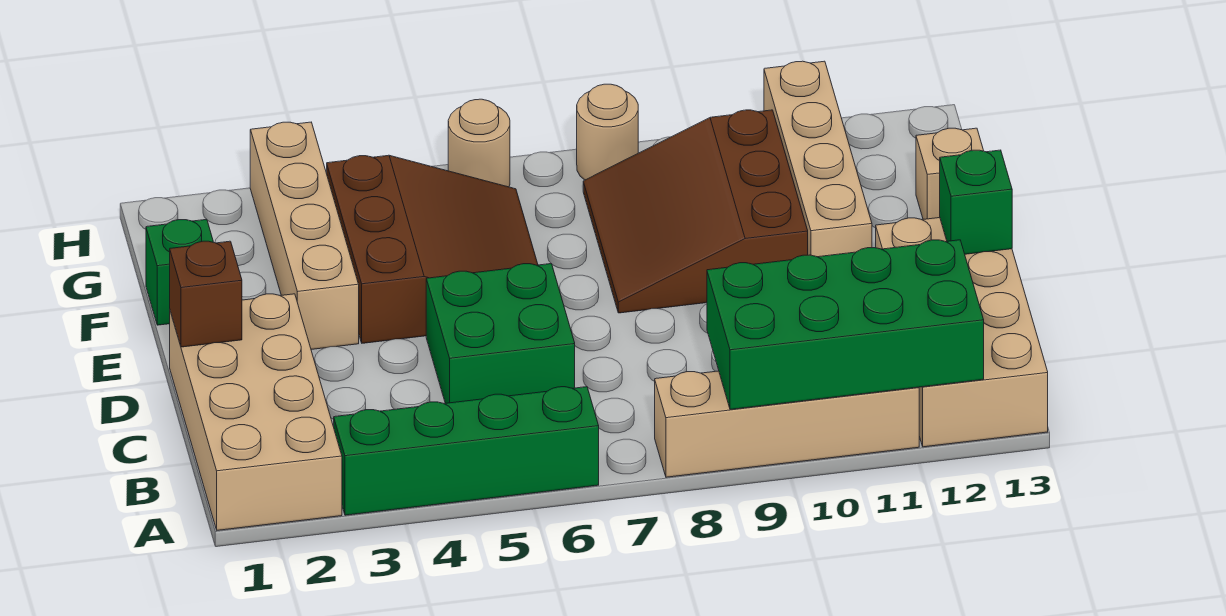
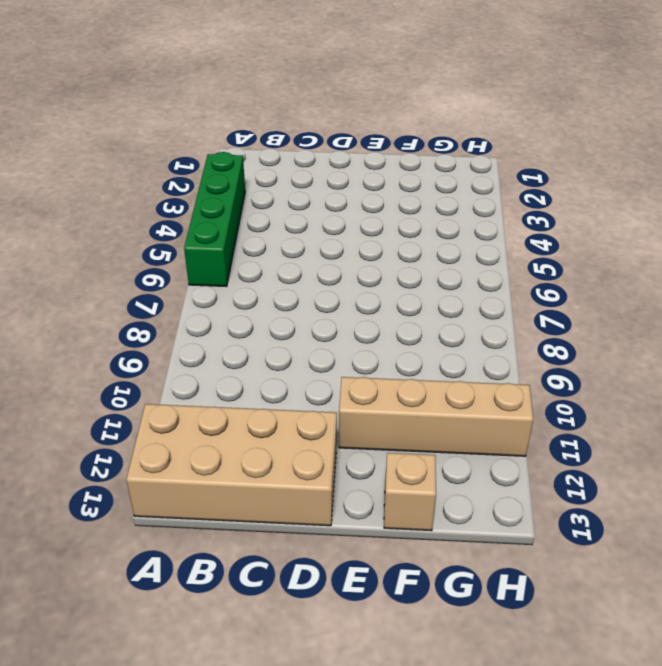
none -> tan 2x4 brick [170,294,342,530]
none -> tan 1x4 brick [655,371,919,477]
none -> green 2x2 brick [426,264,575,403]

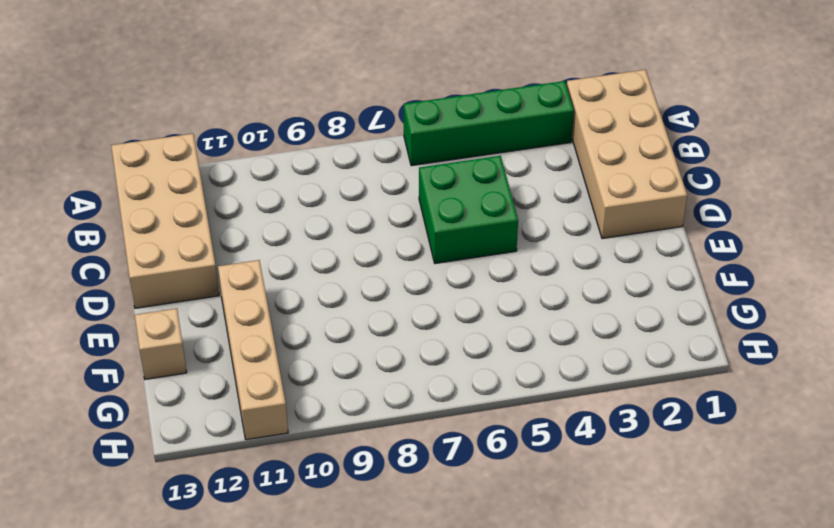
none -> tan 1x4 brick [655,371,919,477]
none -> tan 1x4 brick [250,122,359,349]
none -> brown 3x3 slope [327,155,538,343]

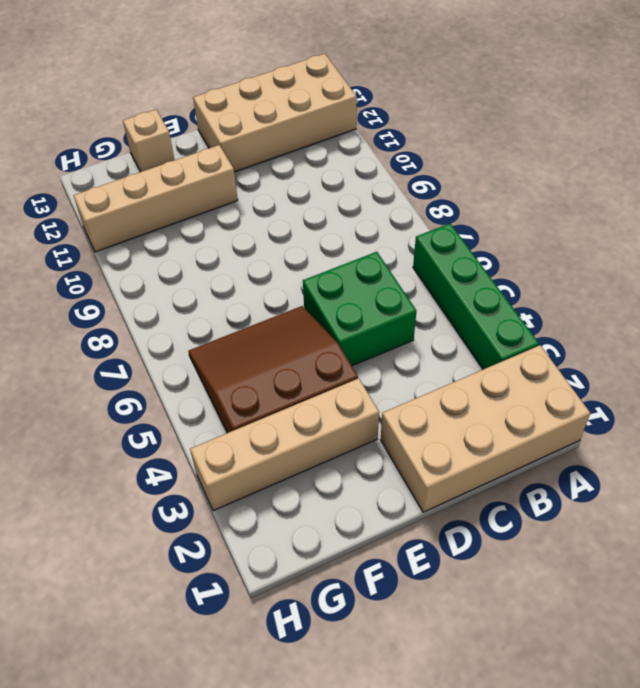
none -> tan 1x4 brick [655,371,919,477]
none -> brown 3x3 slope [583,110,808,313]
none -> green 1x1 brick [146,219,213,325]

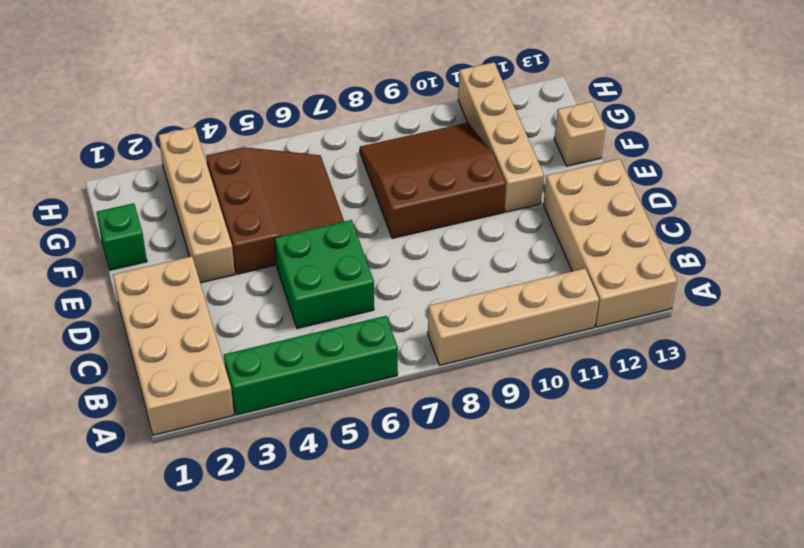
brown 3x3 slope [360,123,506,238] -> brown 3x3 slope turned to [583,110,808,313]
none -> tan 1x1 round brick [448,99,510,187]
none -> tan 1x1 round brick [577,84,638,180]
none -> green 2x4 brick [707,240,984,409]

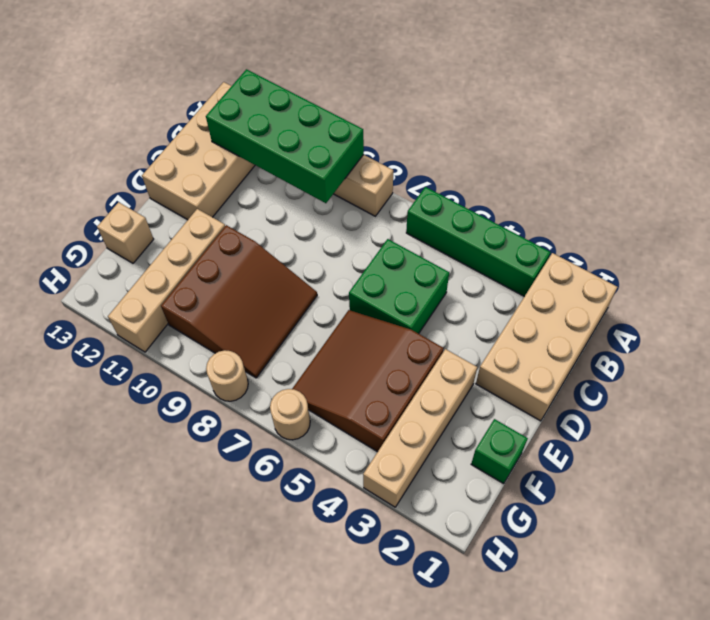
none -> brown 1x1 brick [170,241,242,347]
none -> green 1x1 brick [940,150,1012,254]

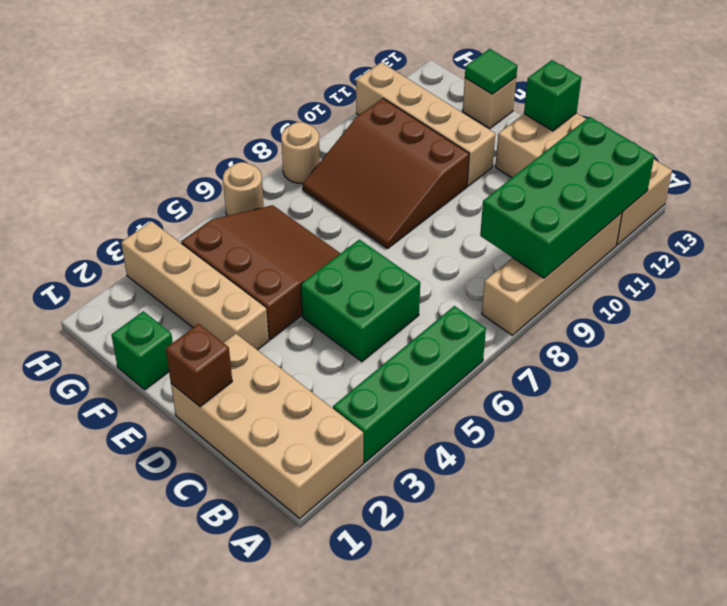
green 1x1 tile [465,49,517,94] -> none

